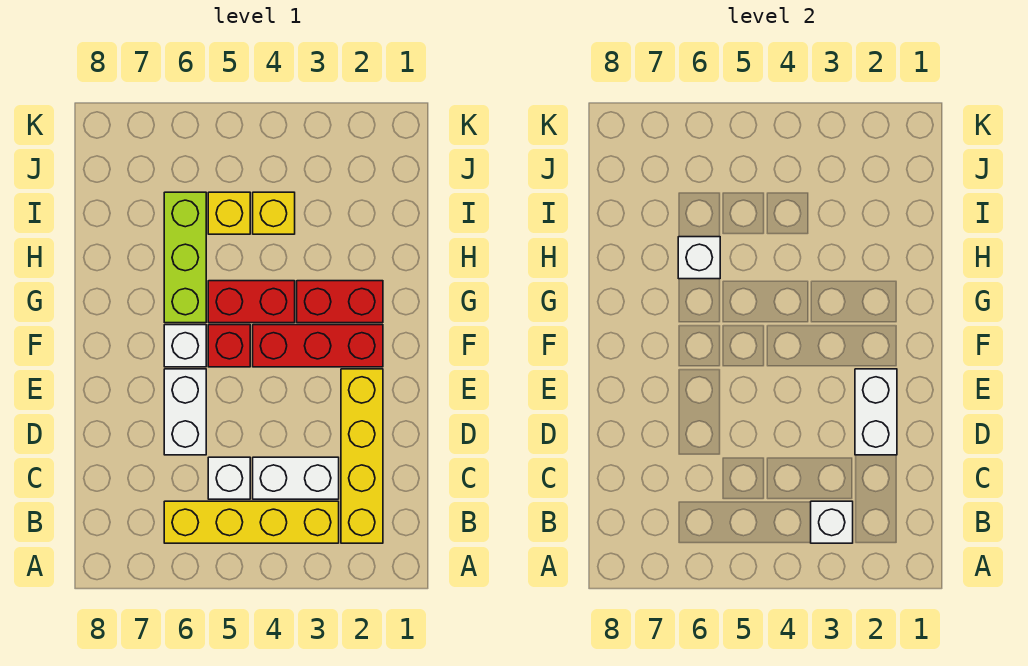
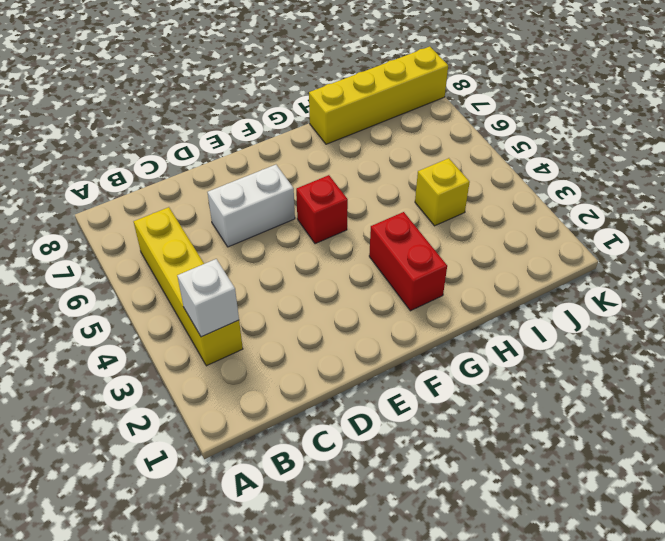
yellow 1x4 brick [309,46,448,144] -> yellow 1x4 brick moved to [341,369,383,543]
none -> white 1x2 brick [253,457,339,499]
none -> white 1x1 brick [208,457,250,499]
none -> red 1x3 brick [253,325,383,367]

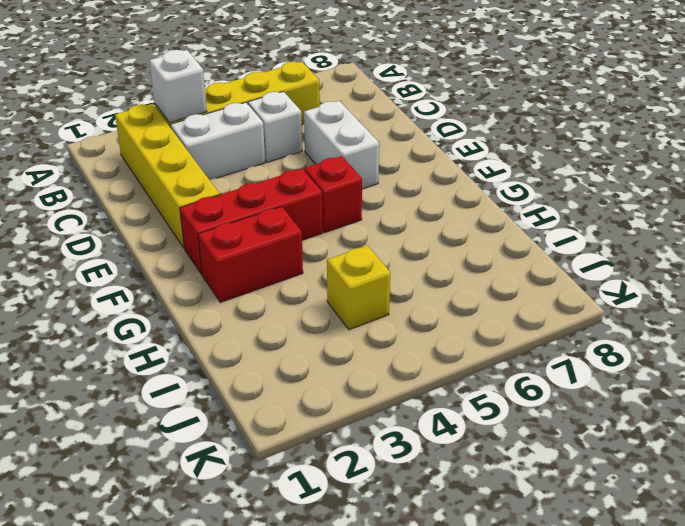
none -> white 1x1 brick [164,325,206,367]
none -> red 1x2 brick [208,281,295,323]
none -> lime 1x3 brick [164,192,206,323]

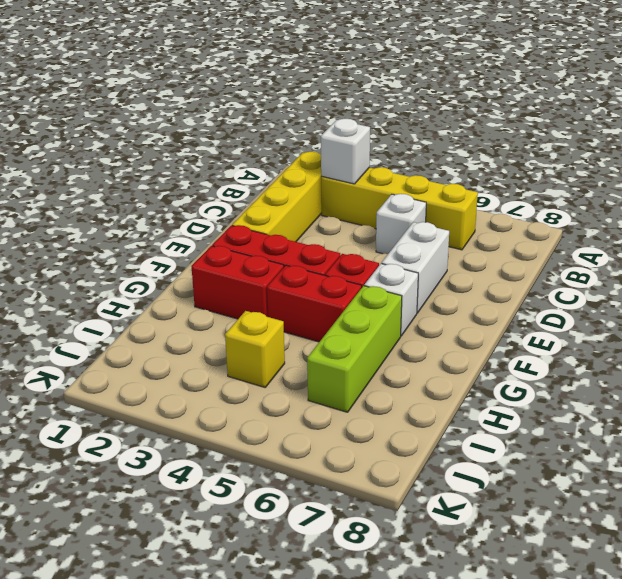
none -> white 1x2 brick [253,457,339,499]
none -> yellow 1x1 brick [208,192,250,234]
none -> white 1x2 brick [855,369,897,455]

